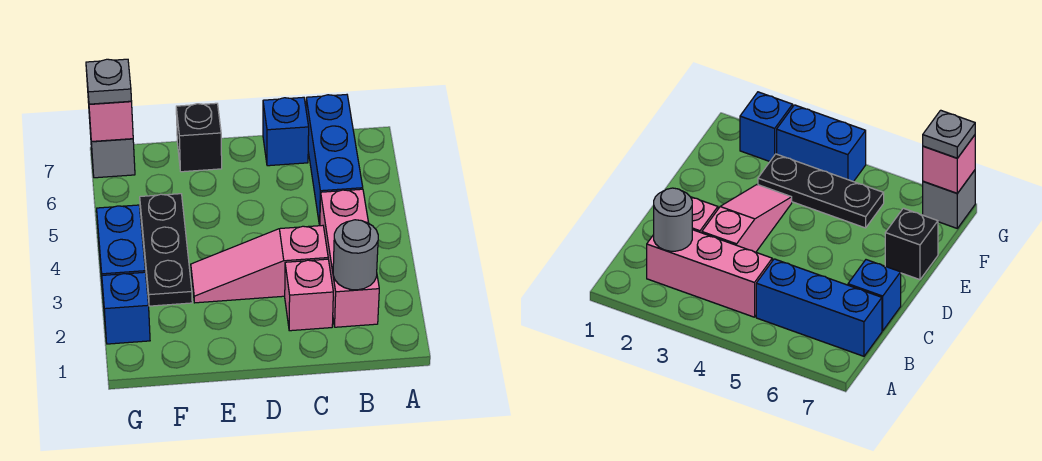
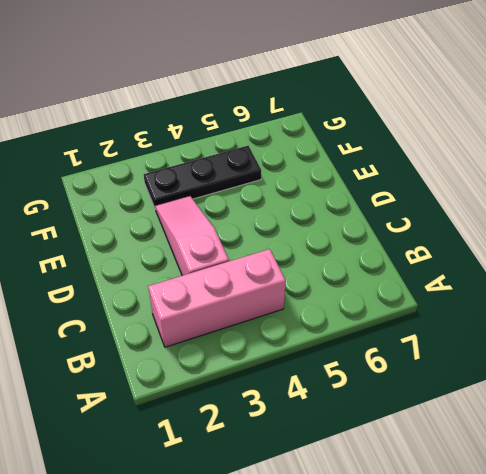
none -> blue 1x3 brick [306,95,363,225]
none -> pink 1x1 brick [285,259,333,331]
none -> blue 1x1 brick [263,97,309,166]

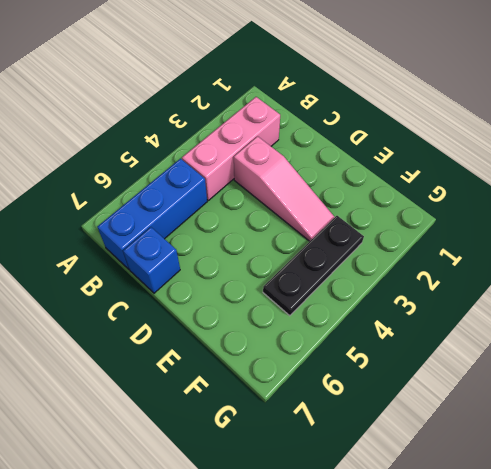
none -> pink 1x1 brick [285,259,333,331]
none -> black 1x1 brick [176,103,222,172]
none -> blue 1x1 brick [102,272,150,344]

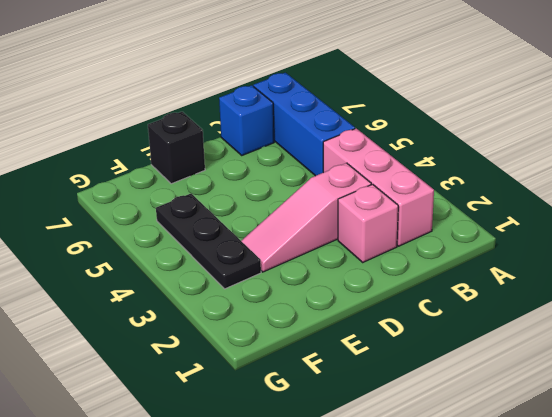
none -> blue 1x1 brick [102,272,150,344]
none -> blue 1x2 brick [97,205,145,291]
none -> grey 1x1 brick [90,131,135,178]

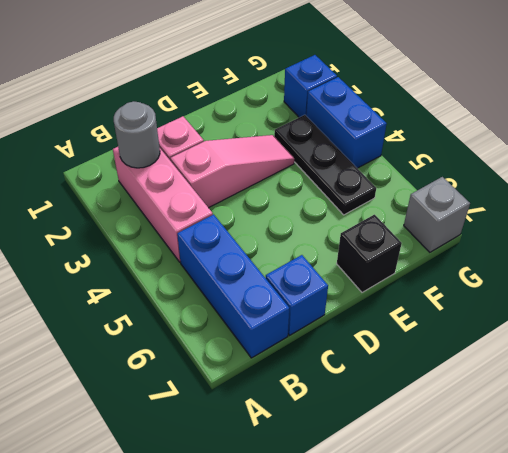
none -> pink 1x1 brick [87,85,133,141]
none -> grey 1x1 plate [86,59,131,104]

